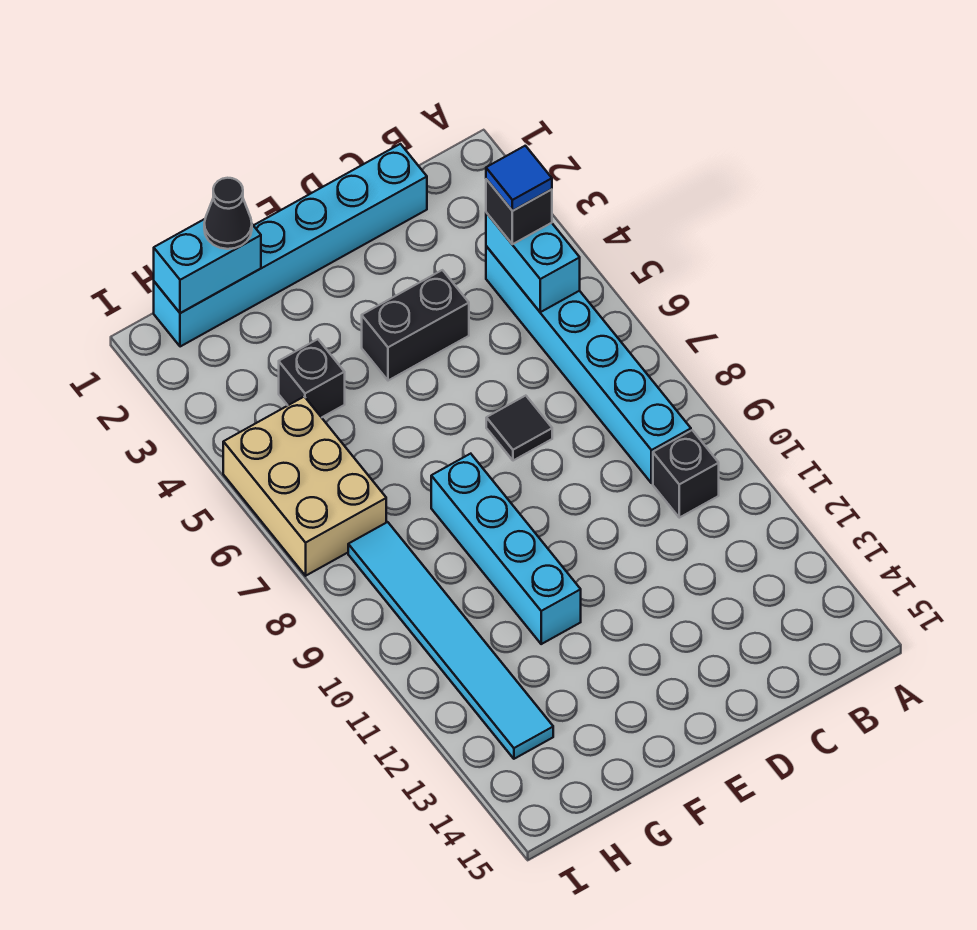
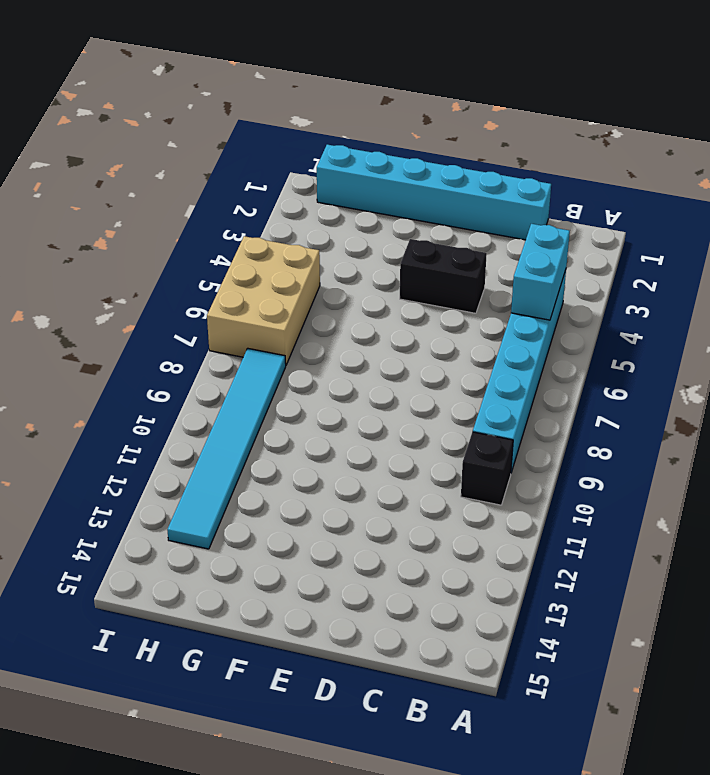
none -> black 1x1 tile [486,396,552,461]
none -> cyan 1x4 brick [431,454,581,644]
none -> black 1x1 brick [279,339,345,418]

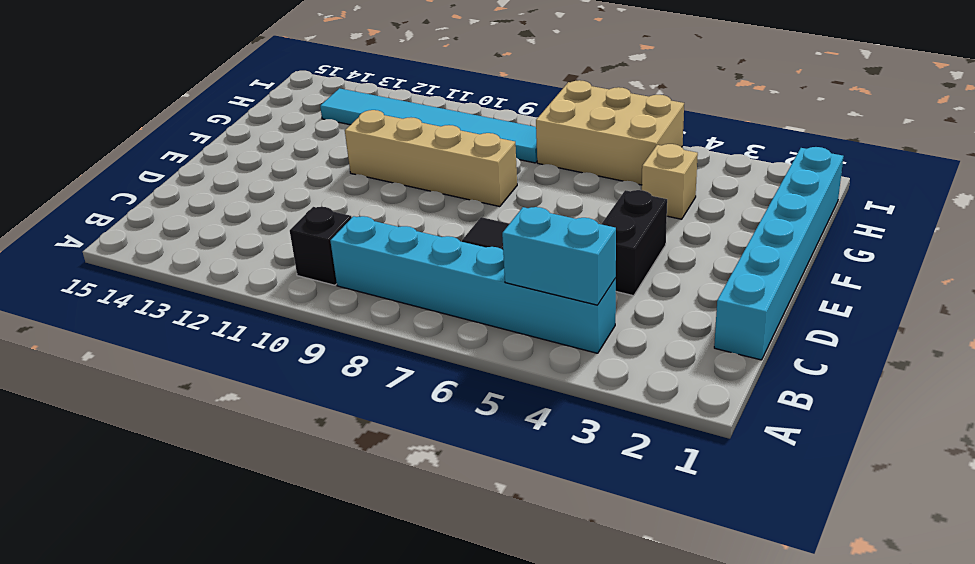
tan 1x4 brick [345,110,517,207] -> cyan 1x4 brick [431,454,581,644]
tan 1x1 brick [642,144,698,219] -> black 1x1 brick [279,339,345,418]
none -> cyan 1x2 brick [154,219,261,313]
none -> black 1x1 brick [486,179,552,244]
none -> black 1x1 cone [204,178,252,249]

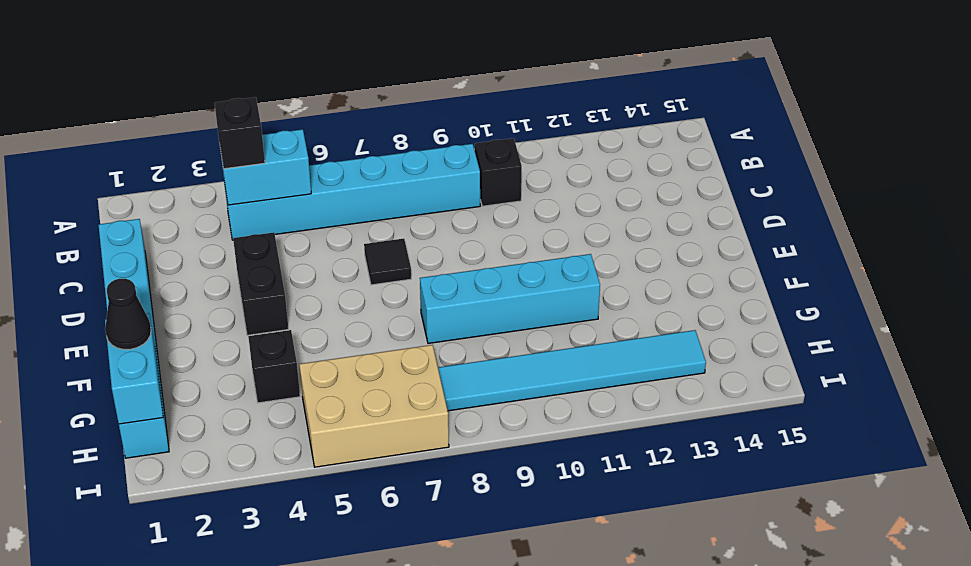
none -> blue 1x1 tile [486,146,552,211]

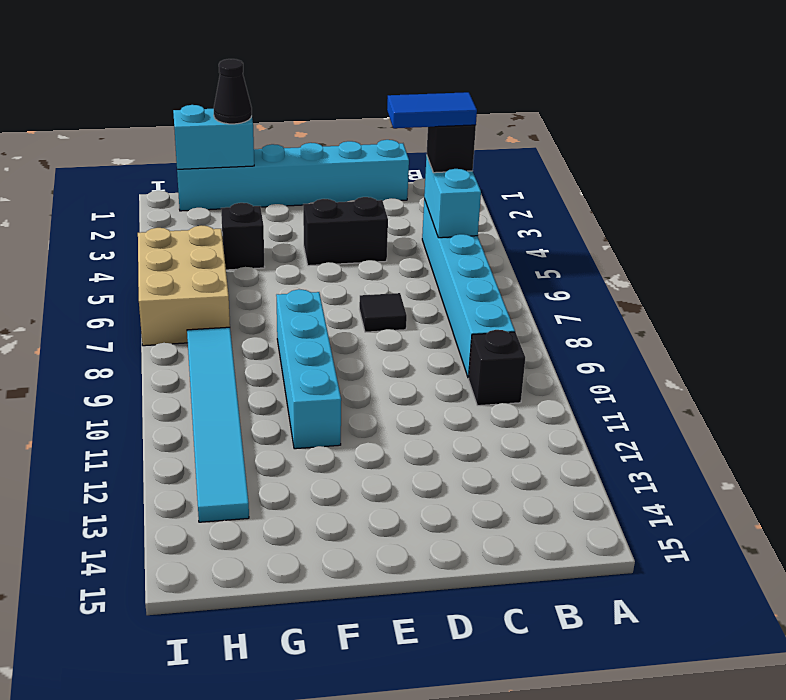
blue 1x2 tile [387,92,477,128] -> blue 1x1 tile [486,146,552,211]

